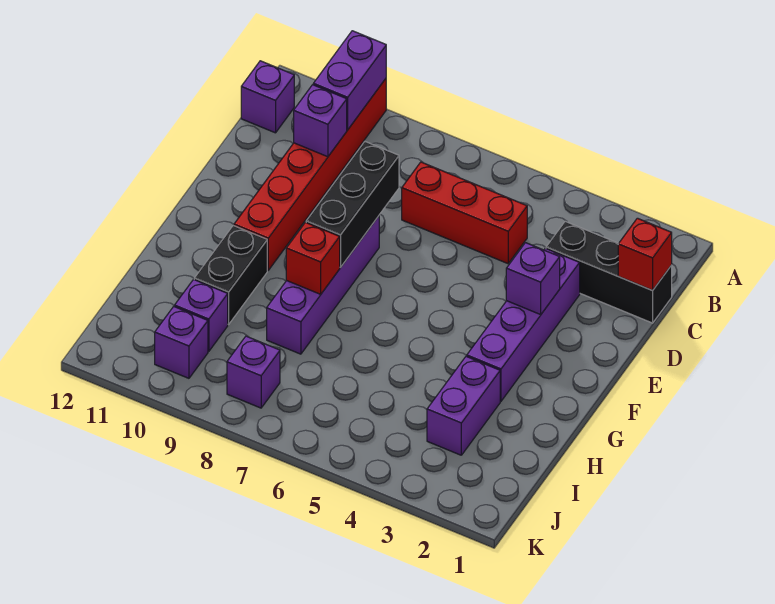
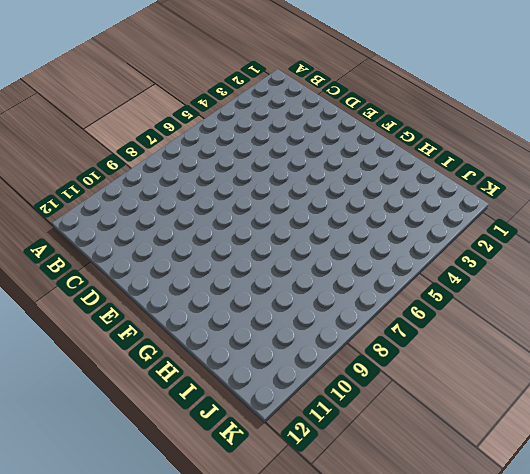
none -> red 1x6 brick [234,79,386,270]
none -> purple 1x1 brick [241,61,294,133]
none -> black 1x3 brick [546,221,672,323]

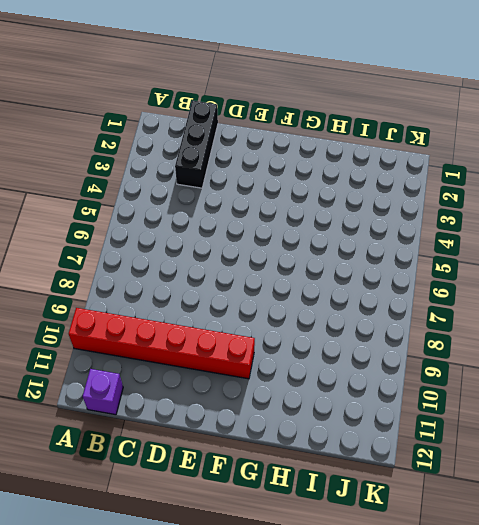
none -> red 1x3 brick [402,162,527,264]
none -> purple 1x4 brick [467,248,580,401]
none -> purple 1x4 brick [267,216,379,354]

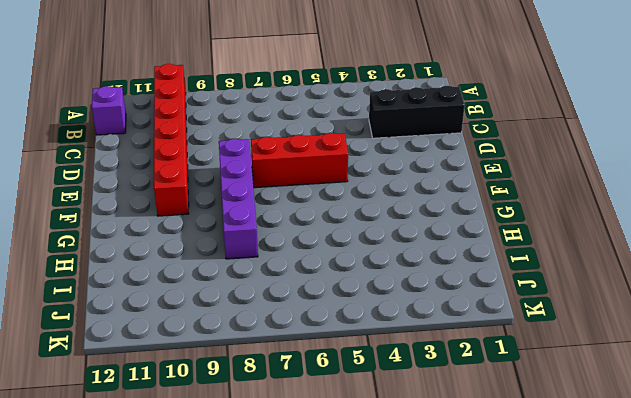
red 1x3 brick [251,133,348,188] -> red 1x3 brick moved to [402,162,527,264]
none -> purple 1x4 brick [467,248,580,401]
none -> black 1x2 brick [194,226,267,324]
none -> purple 1x2 brick [427,356,500,455]

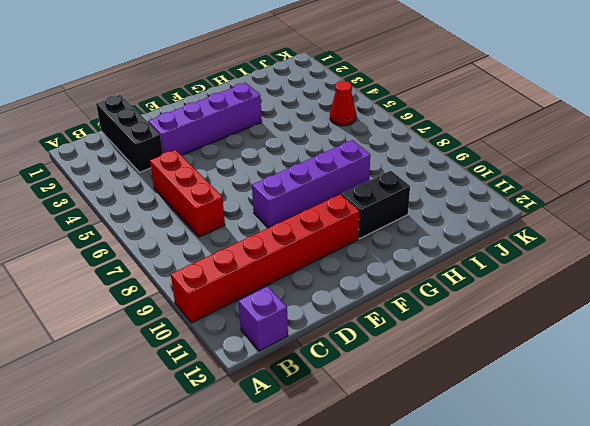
red 1x1 cone [330,81,356,126] -> none
none -> purple 1x2 brick [427,356,500,455]
none -> purple 1x1 brick [175,280,228,351]
none -> purple 1x1 brick [227,336,280,408]

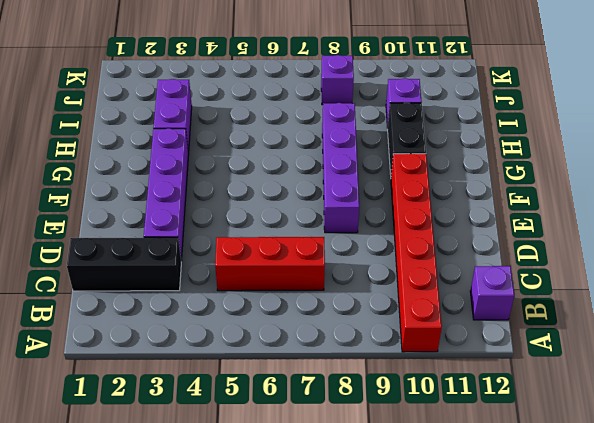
none -> purple 1x1 brick [155,307,208,378]
none -> purple 1x2 brick [313,31,386,130]
none -> red 1x1 brick [618,218,672,290]

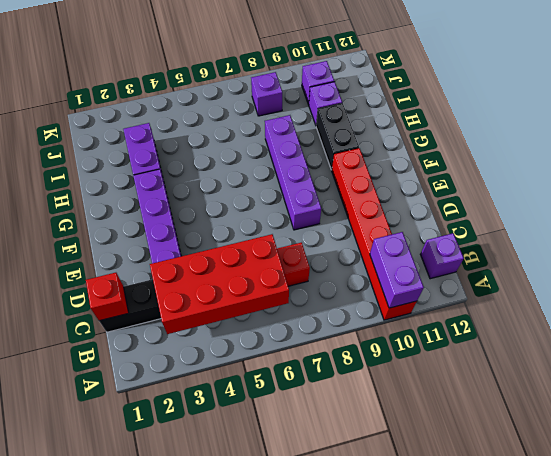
red 2x4 brick [150,234,289,334] -> none
none -> purple 1x1 brick [294,85,347,157]
none -> black 1x3 brick [306,142,399,267]
none -> purple 1x1 brick [506,243,560,314]

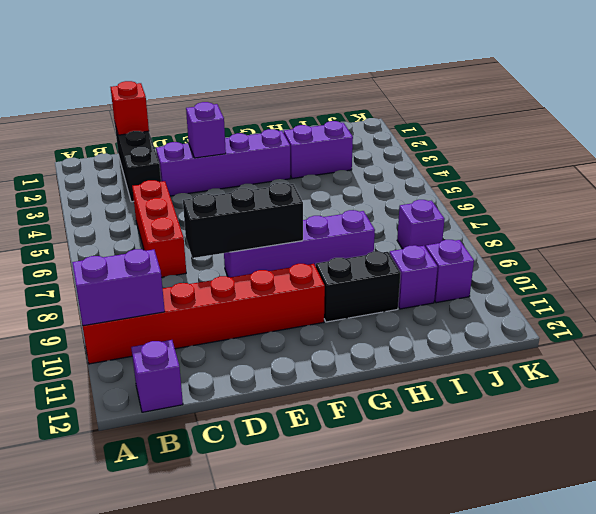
none -> purple 1x1 brick [294,85,347,157]
none -> red 1x1 brick [286,222,340,294]

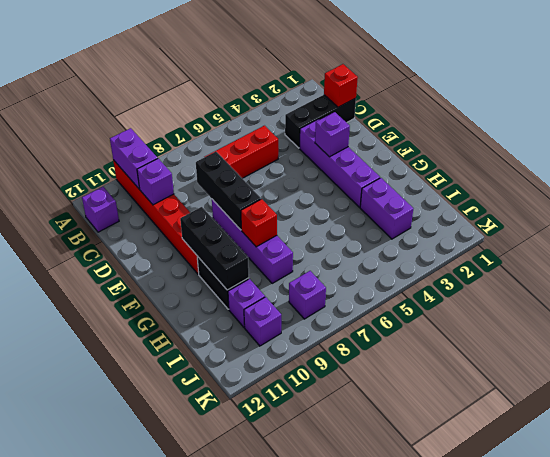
black 1x3 brick [180,207,249,290] -> none

